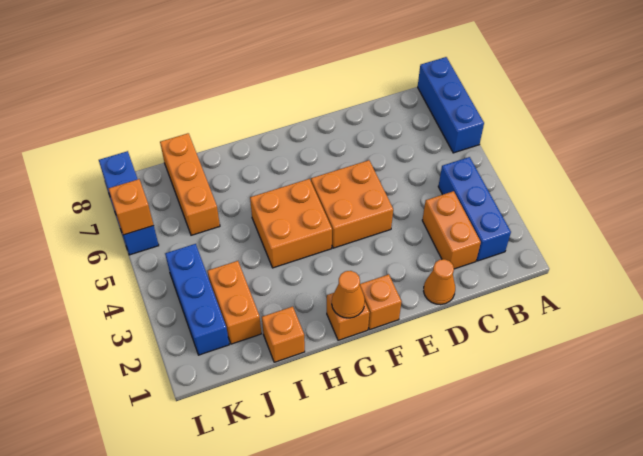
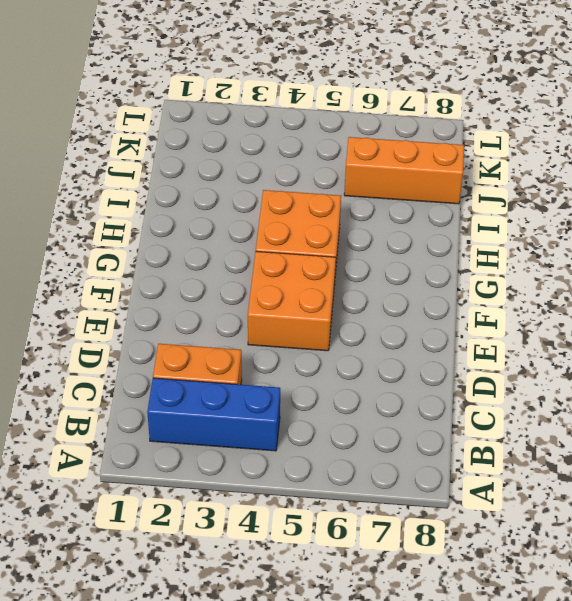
none -> blue 1x3 brick [418,57,484,153]
none -> orange 1x1 cone [424,259,455,305]
none -> orange 1x1 brick [360,274,402,330]

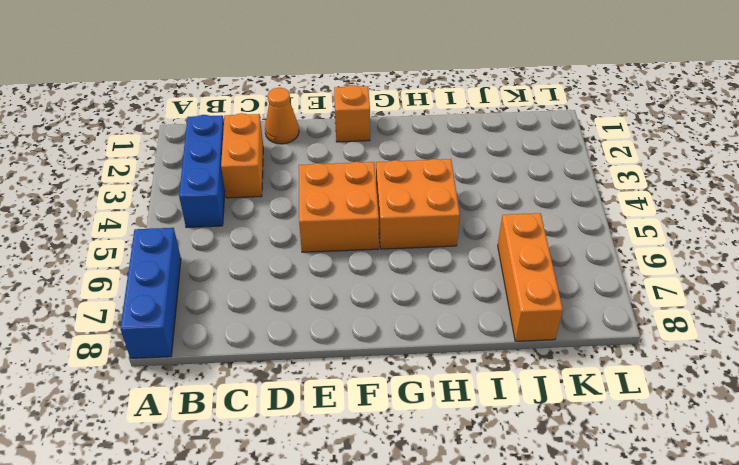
none -> orange 1x1 brick [327,293,370,340]
none -> orange 1x1 brick [262,307,305,362]
none -> orange 1x2 brick [208,261,261,344]

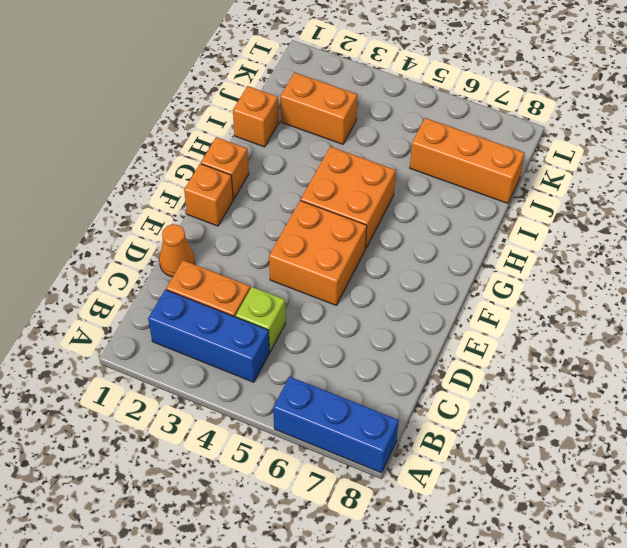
lime 1x1 brick [236,287,286,351] -> none
none -> blue 1x3 brick [165,244,229,355]
none -> blue 1x3 brick [99,151,159,255]
none -> orange 1x1 cone [332,271,365,318]

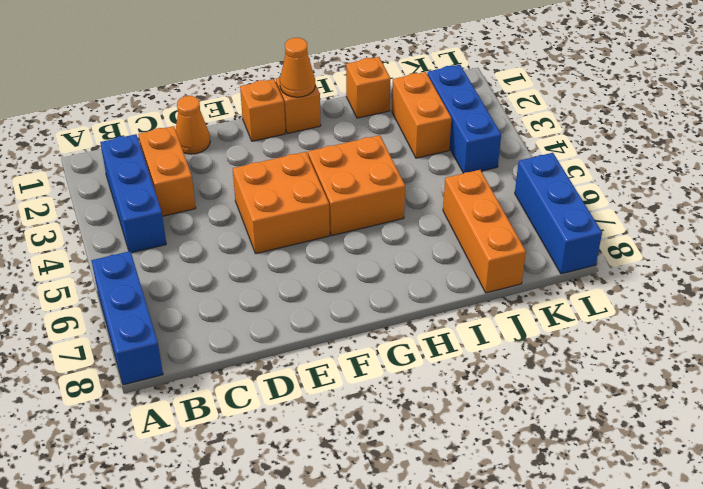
none -> orange 1x1 brick [109,179,154,235]

